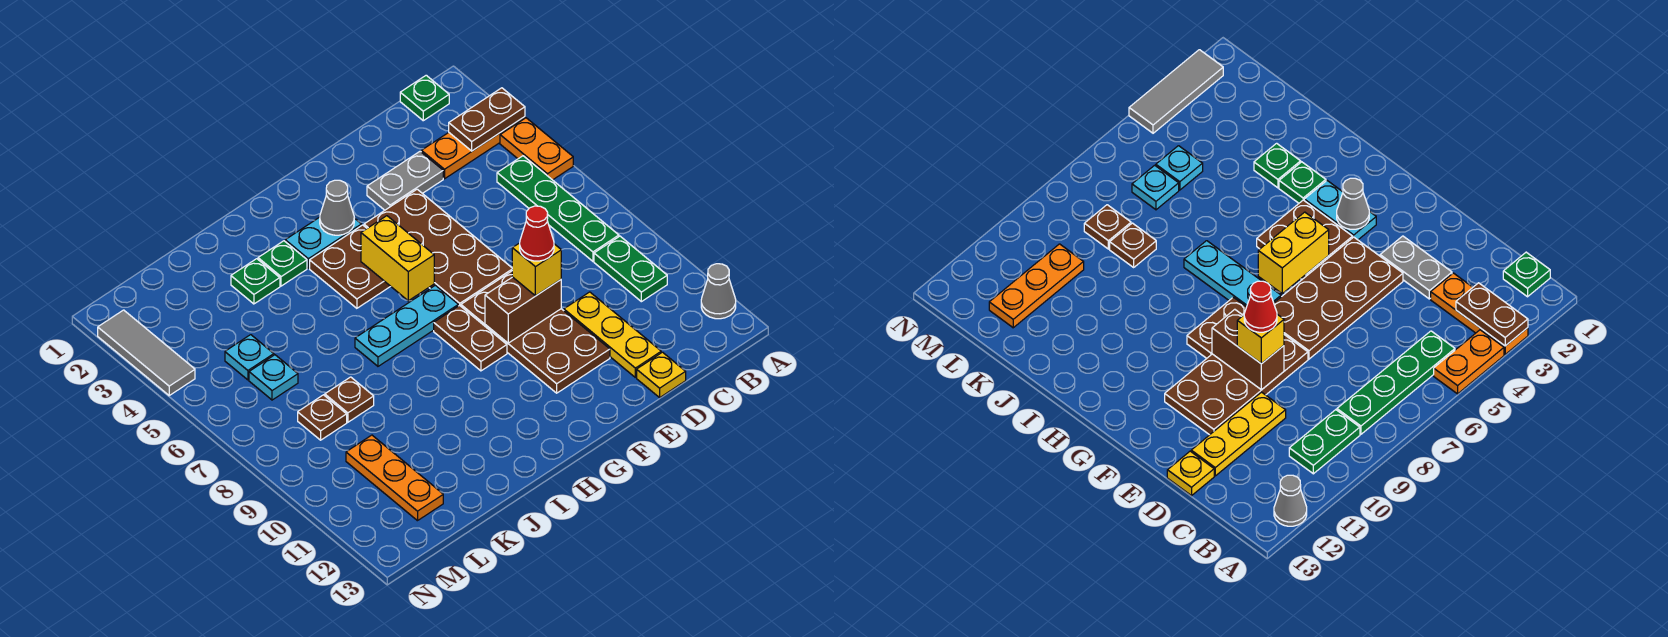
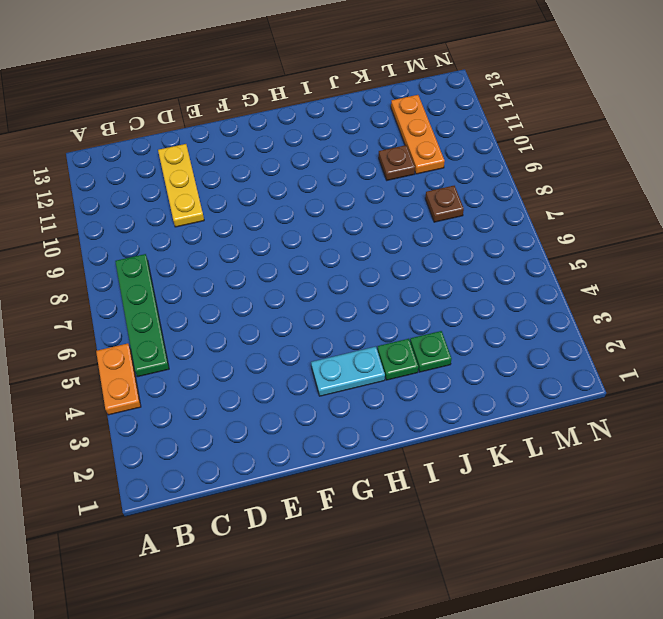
brown 1x1 plate [379,145,415,180] -> brown 1x1 plate moved to [325,377,374,422]
none -> orange 1x3 plate [421,117,525,179]
none -> grey 1x1 cone [701,264,736,319]
none -> green 1x1 plate [400,75,449,121]

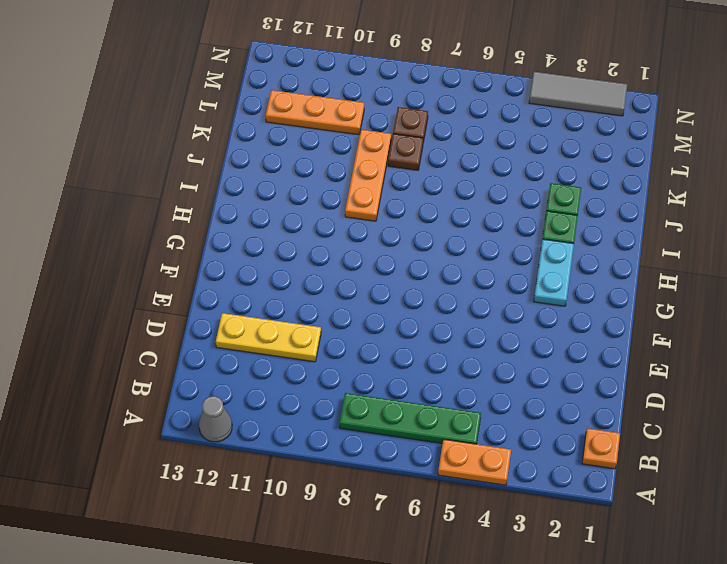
orange 1x1 plate [582,428,620,469] -> green 1x1 plate [400,75,449,121]
orange 1x3 plate [345,130,391,221] -> orange 1x3 plate moved to [421,117,525,179]
none -> green 1x2 plate [594,236,667,302]
none -> grey 1x2 plate [367,151,443,210]
none -> yellow 1x1 plate [637,352,686,397]

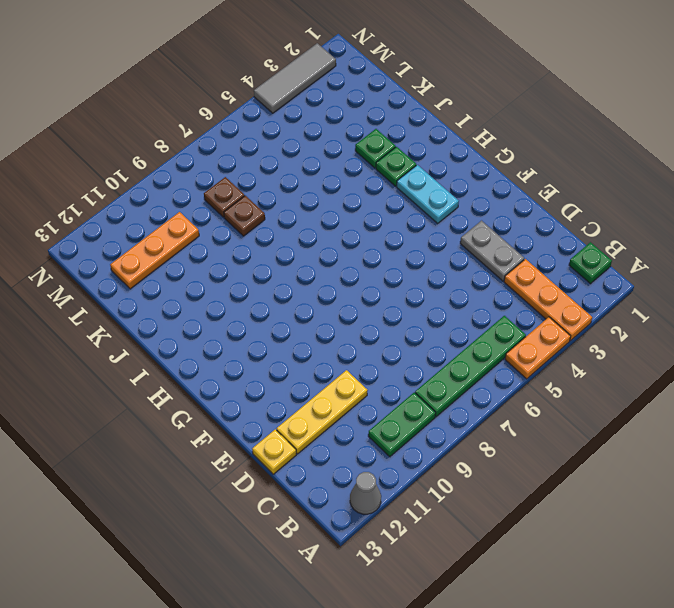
none -> brown 2x4 plate [364,189,512,306]
none -> brown 2x4 plate [461,271,610,393]
none -> brown 2x2 plate [310,225,391,308]

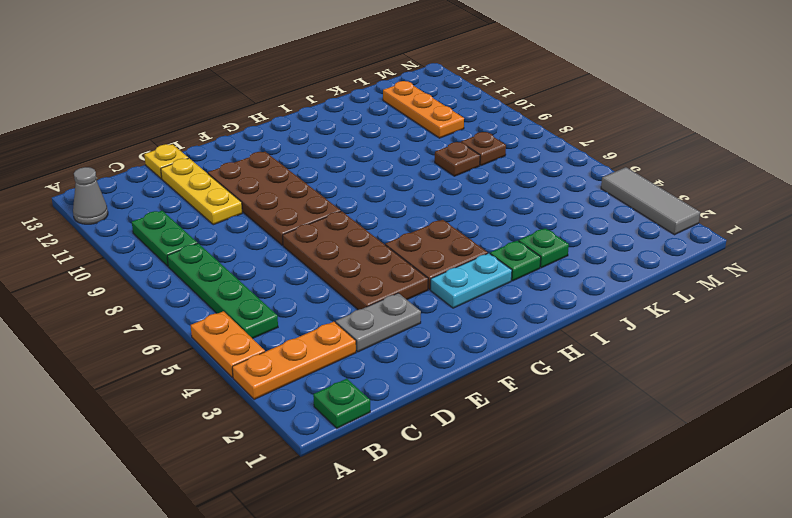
none -> cyan 1x3 plate [355,285,458,366]
none -> brown 1x2 plate [434,305,507,371]
none -> cyan 1x1 plate [225,335,274,380]

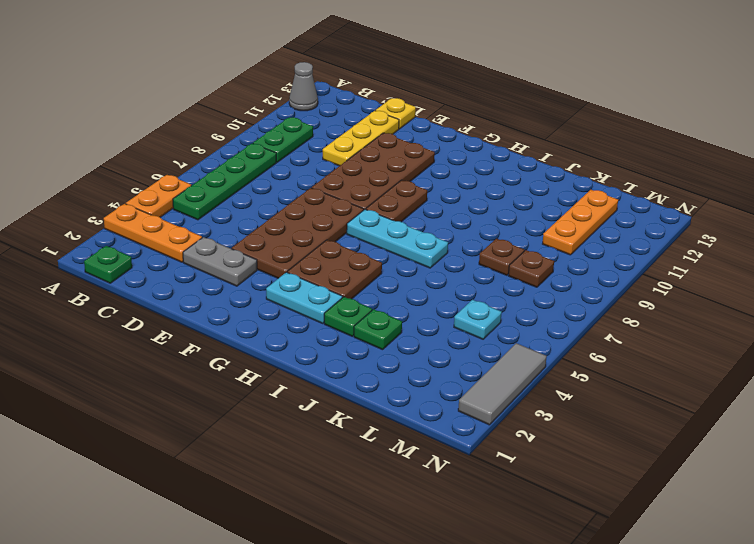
none -> cyan 1x1 plate [249,355,298,400]
none -> brown 1x2 plate [449,88,525,151]
none -> brown 1x2 brick [485,277,561,343]

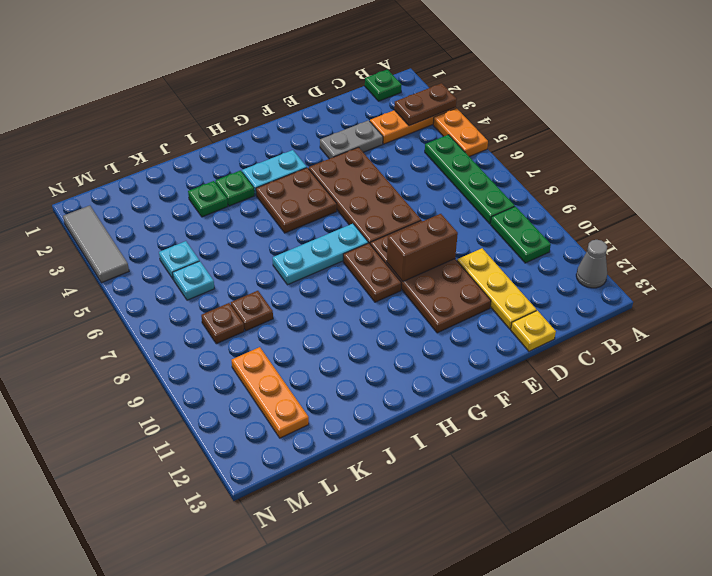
none -> grey 1x1 cone [320,180,354,235]
none -> yellow 1x2 brick [361,216,434,301]
none -> yellow 1x1 brick [512,243,561,296]

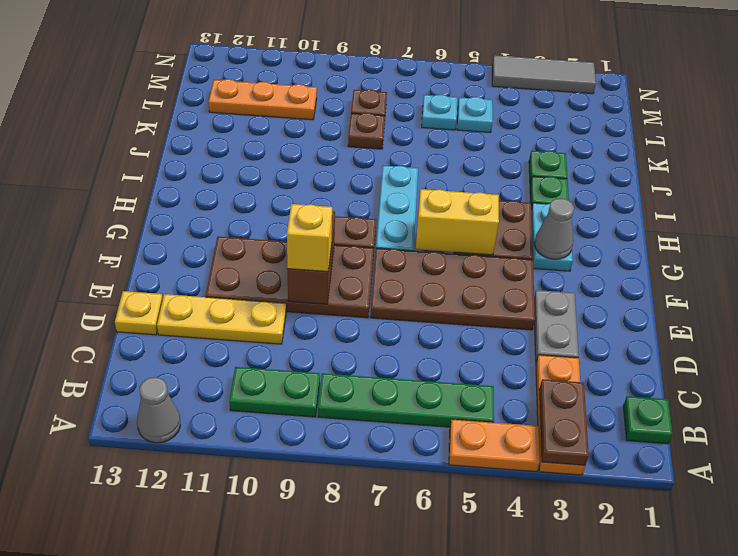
none -> red 1x1 cone [520,206,554,261]

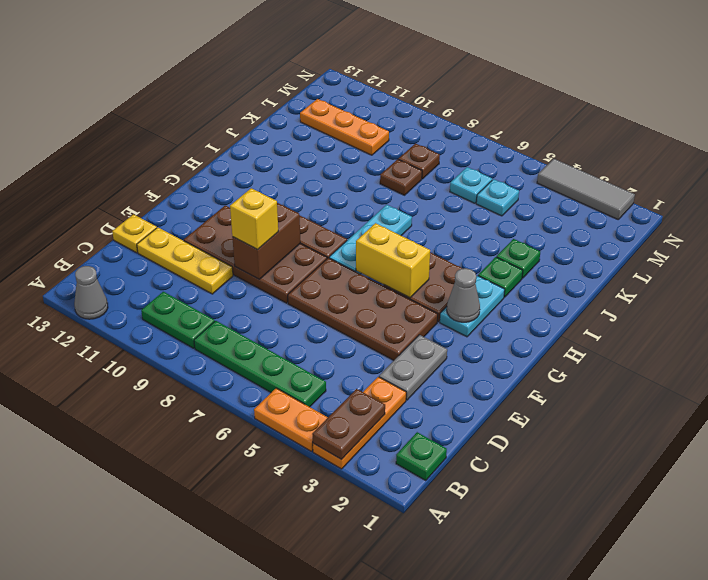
none -> red 1x1 cone [520,206,554,261]

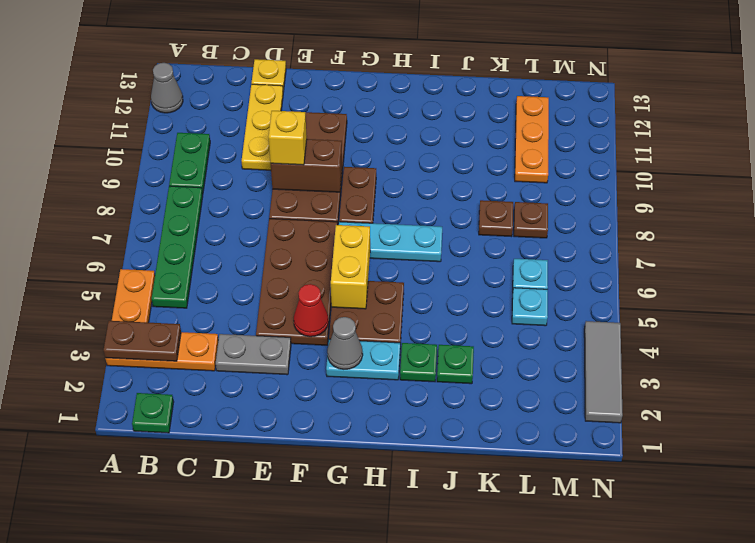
red 1x1 cone [294,284,328,337] -> red 1x1 cone moved to [520,206,554,261]

